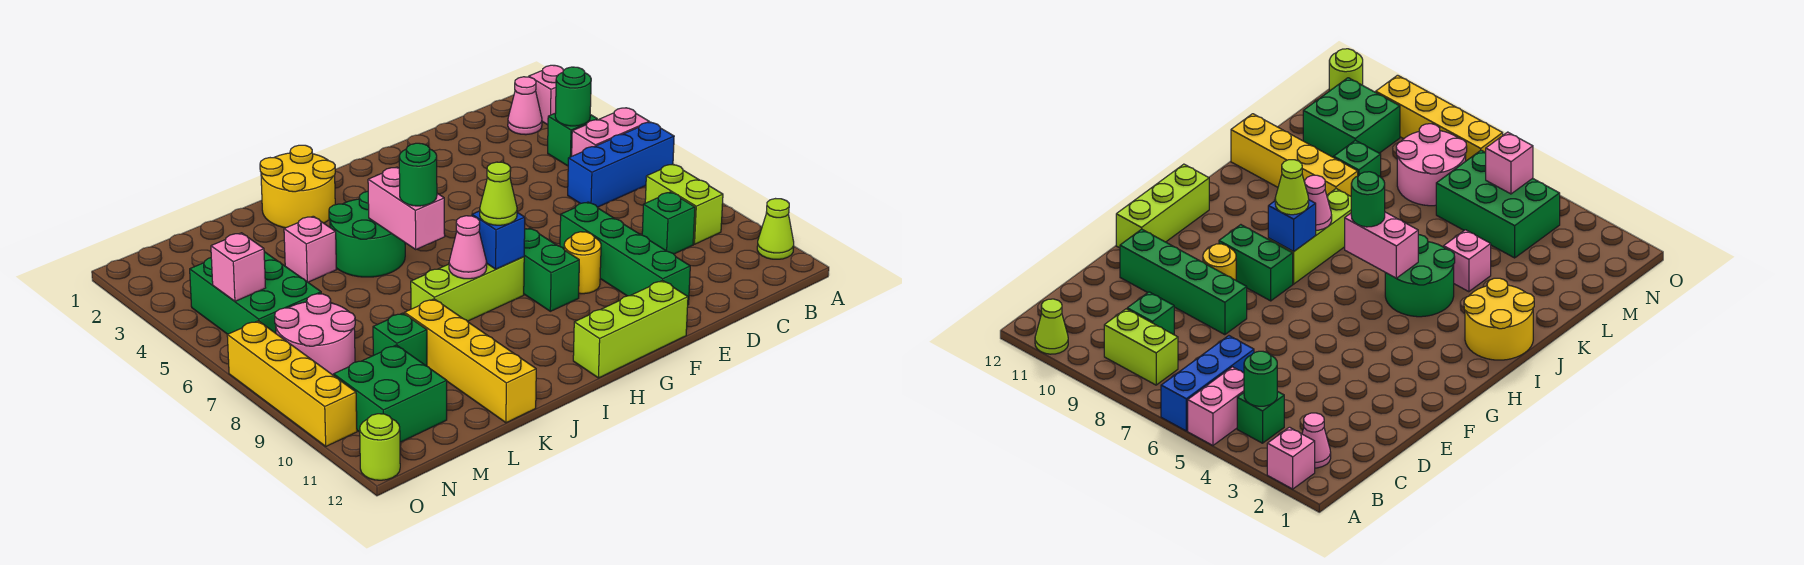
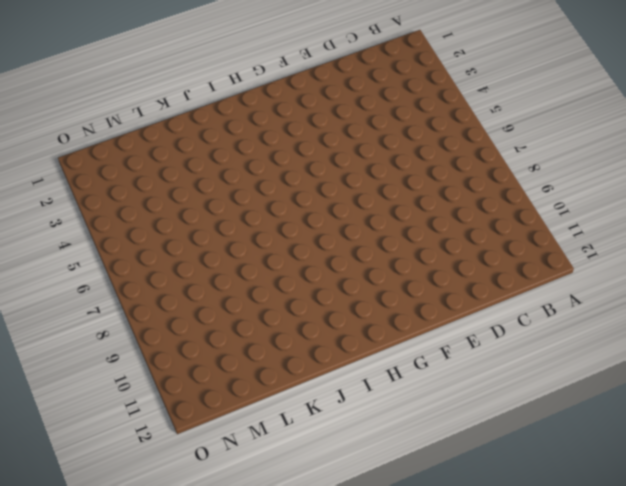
none -> pink 1x1 brick [529,65,563,125]
none -> pink 1x2 brick [572,108,649,156]
none -> blue 1x3 brick [568,122,674,207]
none -> lime 1x1 cone [757,199,794,259]

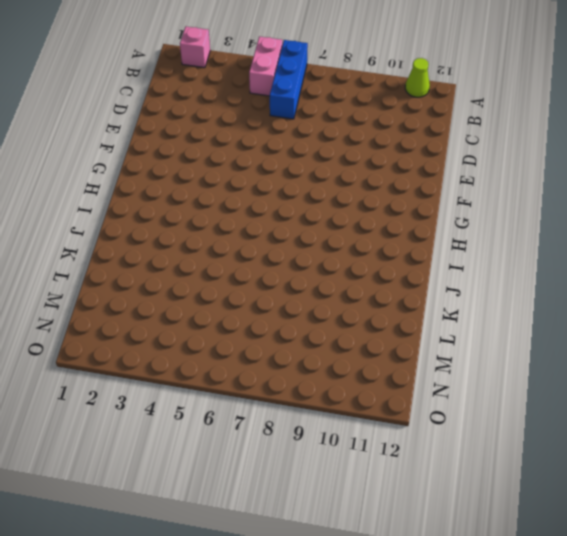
none -> pink 1x1 cone [508,77,542,135]
none -> green 1x1 brick [548,113,597,166]
none -> lime 1x2 brick [645,164,723,244]
none -> green 1x1 brick [642,192,695,254]

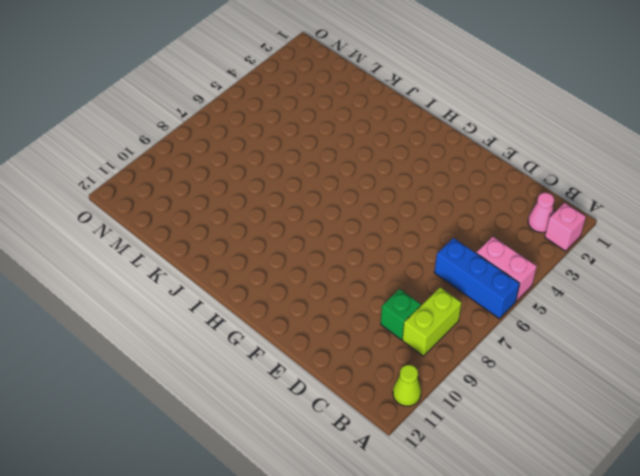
none -> green 1x1 brick [548,113,597,166]
none -> green 1x4 brick [560,202,690,305]
none -> yellow 1x1 round brick [564,232,601,294]
none -> lime 1x3 brick [573,280,688,378]

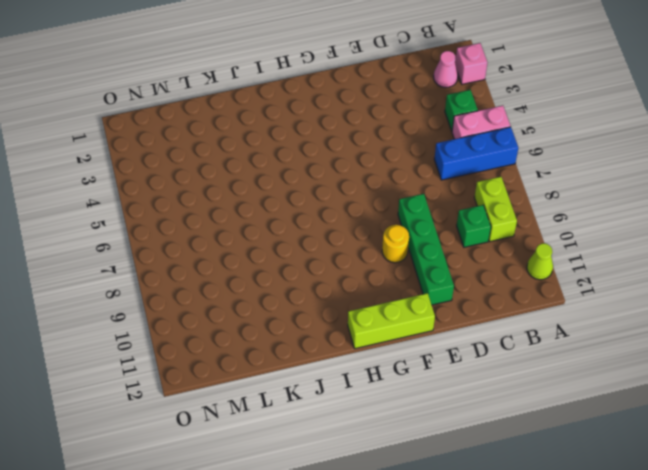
none -> green 1x2 brick [524,228,579,311]
none -> lime 1x3 brick [411,257,524,321]
none -> yellow 2x2 round brick [260,145,335,228]
none -> green 2x2 round brick [329,191,405,277]

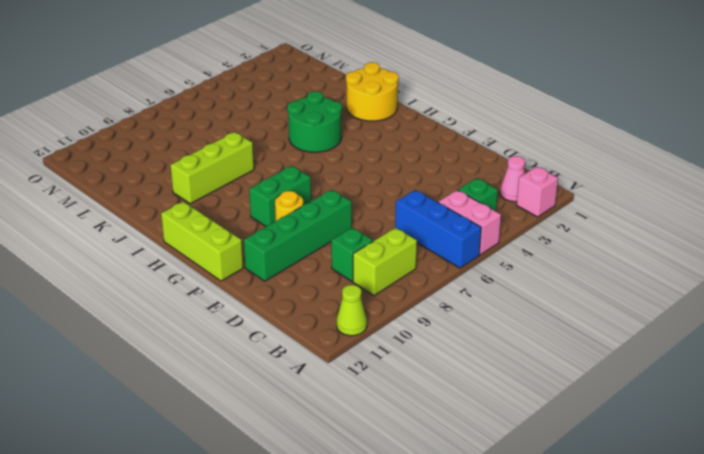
lime 1x3 brick [170,132,254,204] -> lime 1x3 brick turned to [411,257,524,321]
none -> pink 1x1 brick [284,216,336,282]
none -> yellow 1x4 brick [405,299,536,423]
none -> green 1x1 brick [373,313,427,366]
none -> green 2x3 brick [190,252,321,334]

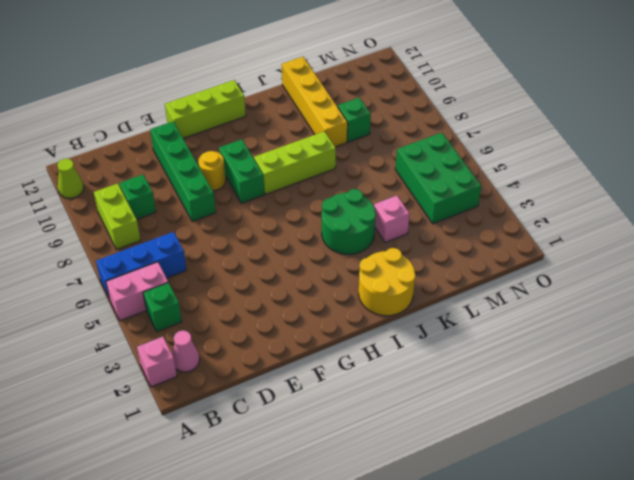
none -> pink 2x2 round brick [275,294,355,375]
none -> green 2x2 brick [334,345,447,442]
none -> yellow 1x4 brick [227,321,357,446]
none -> lime 1x1 round brick [360,414,400,480]

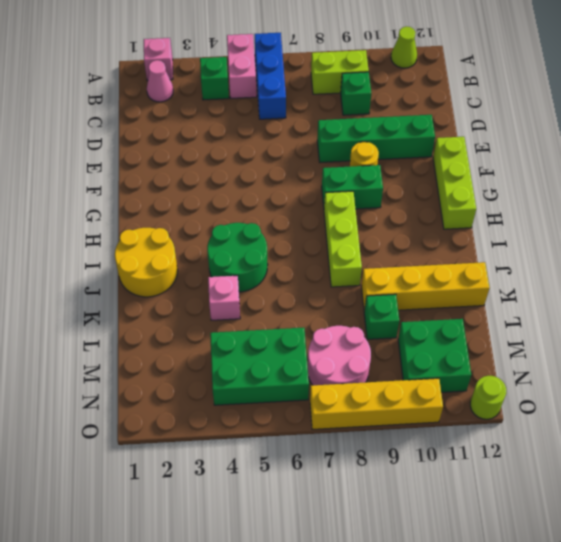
none -> green 1x1 round brick [555,67,591,126]
none -> blue 1x1 brick [472,211,525,269]
none -> pink 1x2 brick [368,167,445,249]
none -> pink 1x1 cone [449,216,487,279]

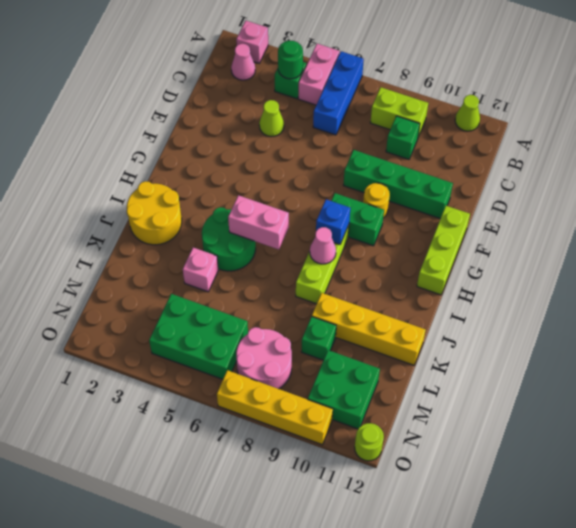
lime 1x1 cone [259,100,284,137] -> lime 1x1 cone moved to [480,162,517,225]
none -> pink 1x1 brick [211,233,265,301]
none -> green 1x1 round brick [399,143,437,206]

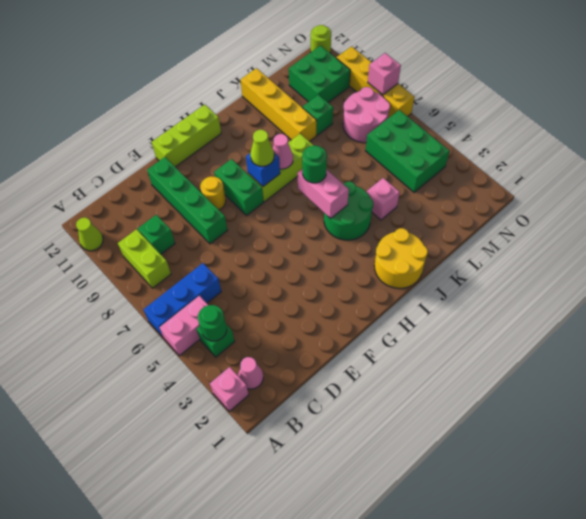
pink 1x1 brick [368,53,401,95] -> pink 1x1 brick moved to [211,233,265,301]

